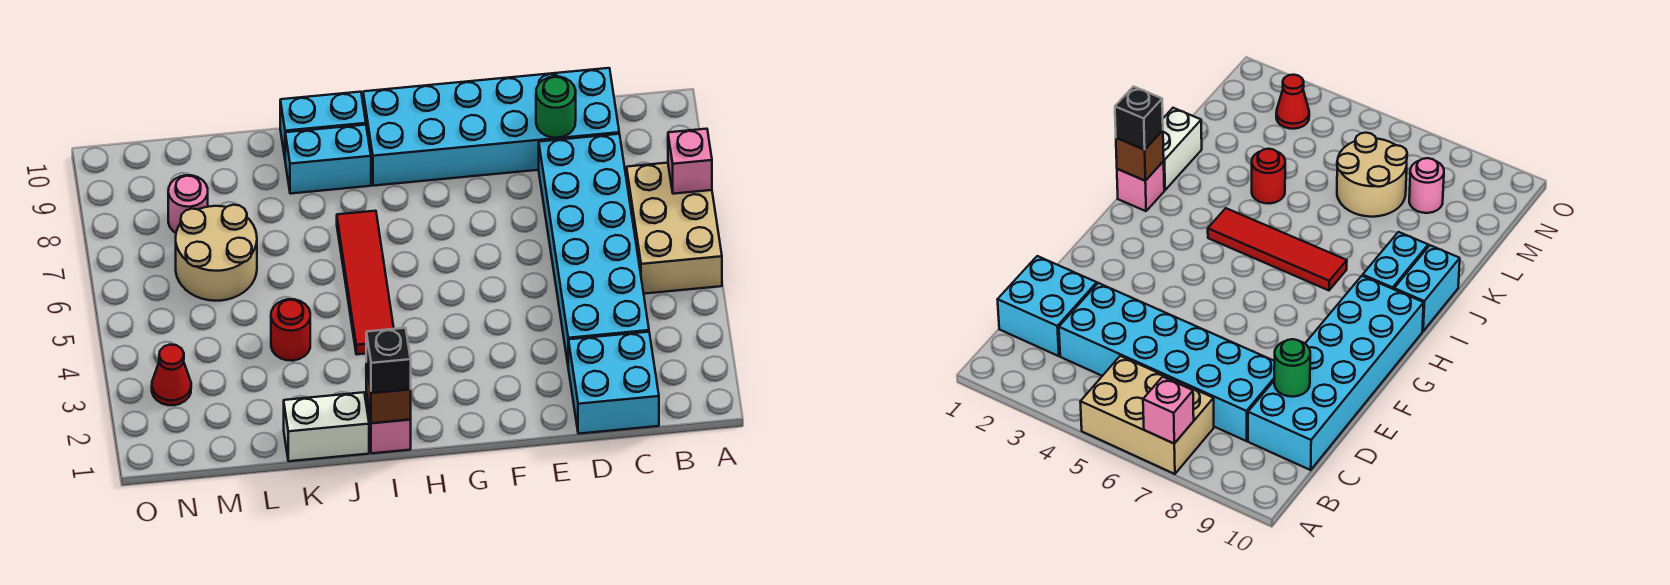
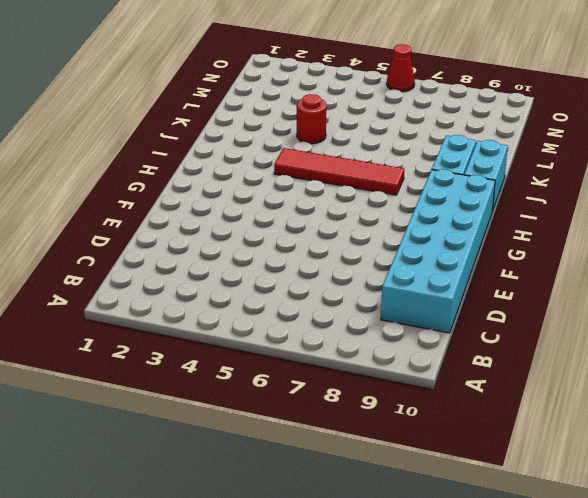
red 1x1 cone [387,44,415,92] -> red 1x1 cone moved to [152,345,191,405]
none -> tan 2x3 brick [627,163,722,294]
none -> cyan 2x2 brick [568,332,659,434]
none -> cyan 2x6 brick [539,134,649,363]

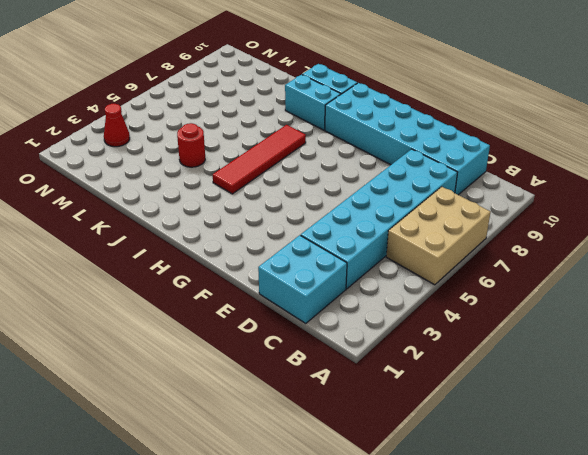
none -> pink 1x1 brick [366,393,411,453]
none -> white 1x2 brick [284,392,369,461]
none -> tan 2x2 round brick [176,205,257,301]

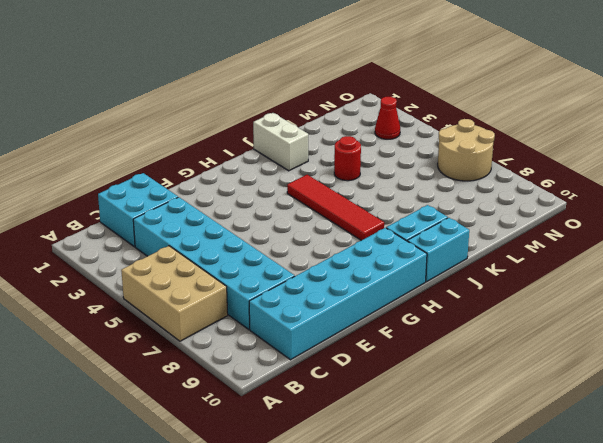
white 1x2 brick [253,113,308,171] -> white 1x2 brick turned to [284,392,369,461]
tan 2x2 round brick [438,119,495,181] -> tan 2x2 round brick moved to [176,205,257,301]
none -> pink 1x1 brick [366,393,411,453]
none -> pink 1x1 round brick [168,175,208,233]
none -> pink 1x1 brick [668,129,712,194]

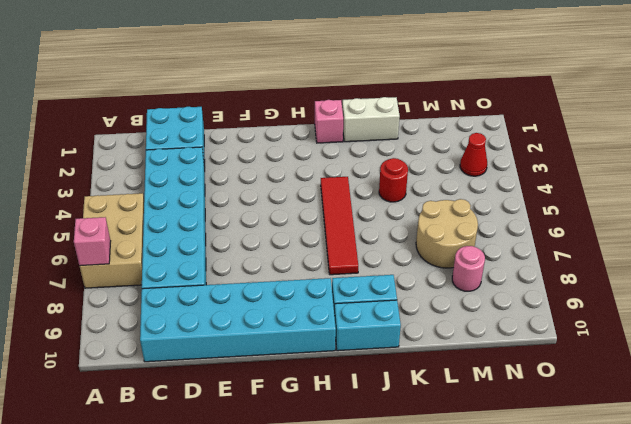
none -> green 1x1 round brick [536,76,576,138]
none -> brown 1x1 brick [366,363,411,423]
none -> black 1x1 brick [366,328,411,393]

